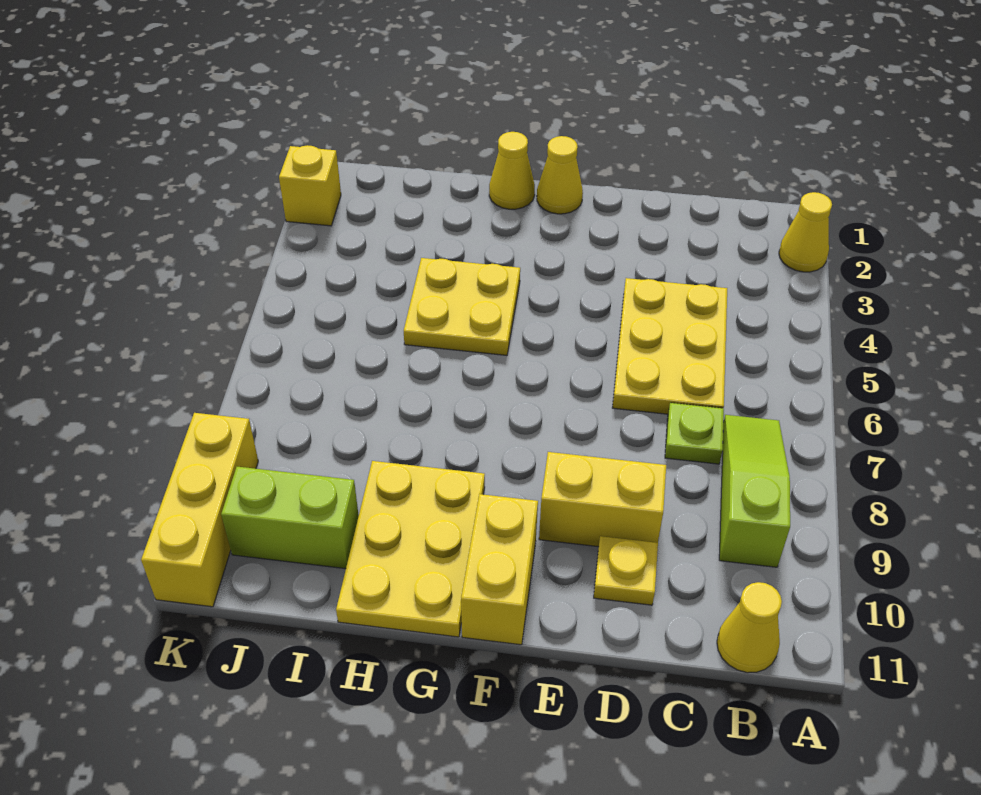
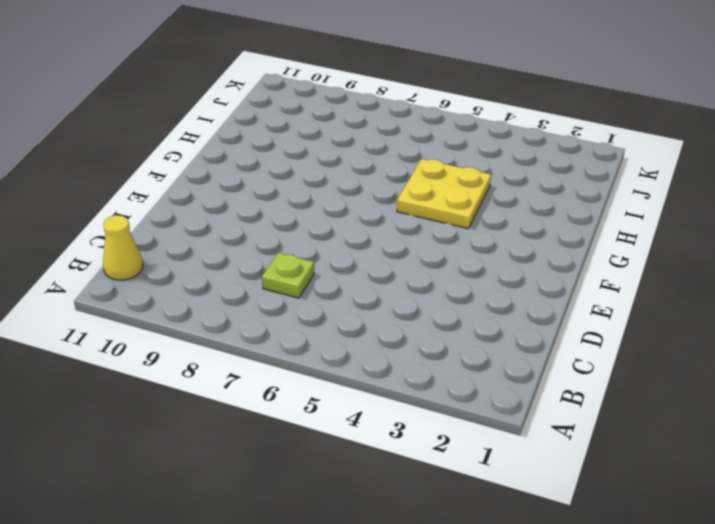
none -> yellow 1x1 cone [779,192,832,272]
none -> lime 1x3 slope [719,415,790,567]
none -> yellow 2x3 plate [613,278,727,414]

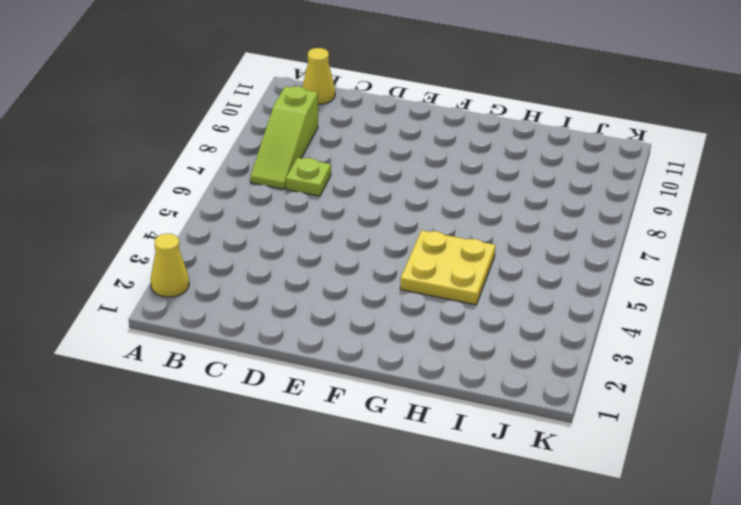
none -> yellow 2x3 plate [613,278,727,414]
none -> yellow 1x2 brick [539,452,666,547]
none -> yellow 1x1 plate [594,536,658,605]

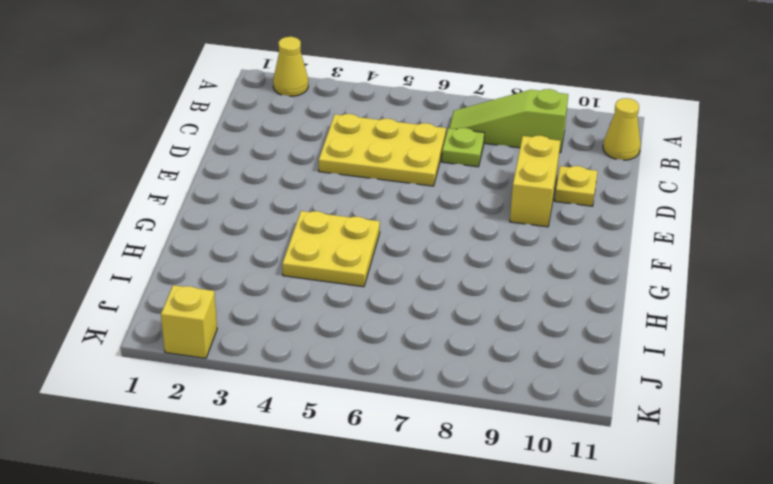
none -> yellow 1x1 cone [537,136,583,214]
none -> yellow 1x2 brick [461,494,538,645]
none -> yellow 1x1 cone [489,132,535,209]

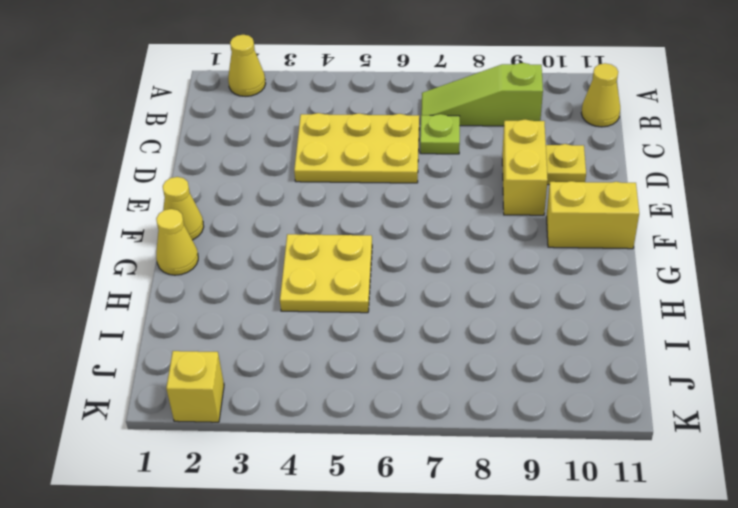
none -> yellow 2x3 plate [336,461,485,637]
none -> lime 1x2 brick [221,467,359,569]
none -> yellow 1x3 brick [141,413,258,607]

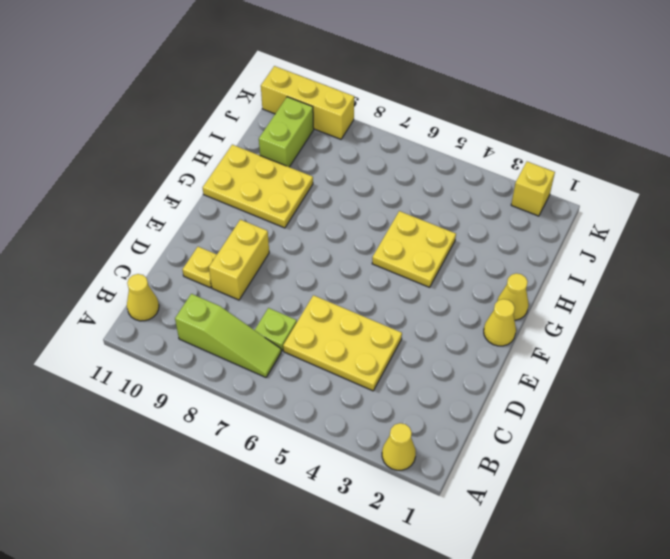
none -> yellow 1x2 brick [461,494,538,645]

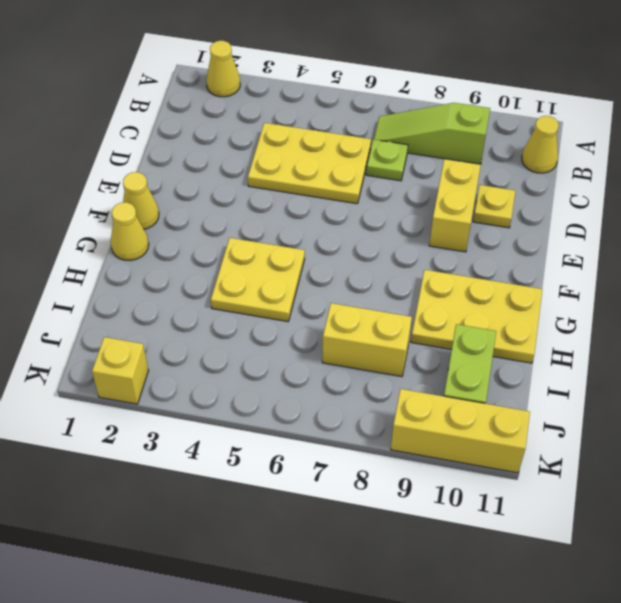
yellow 1x2 brick [322,303,412,377] -> yellow 1x2 brick moved to [461,494,538,645]

